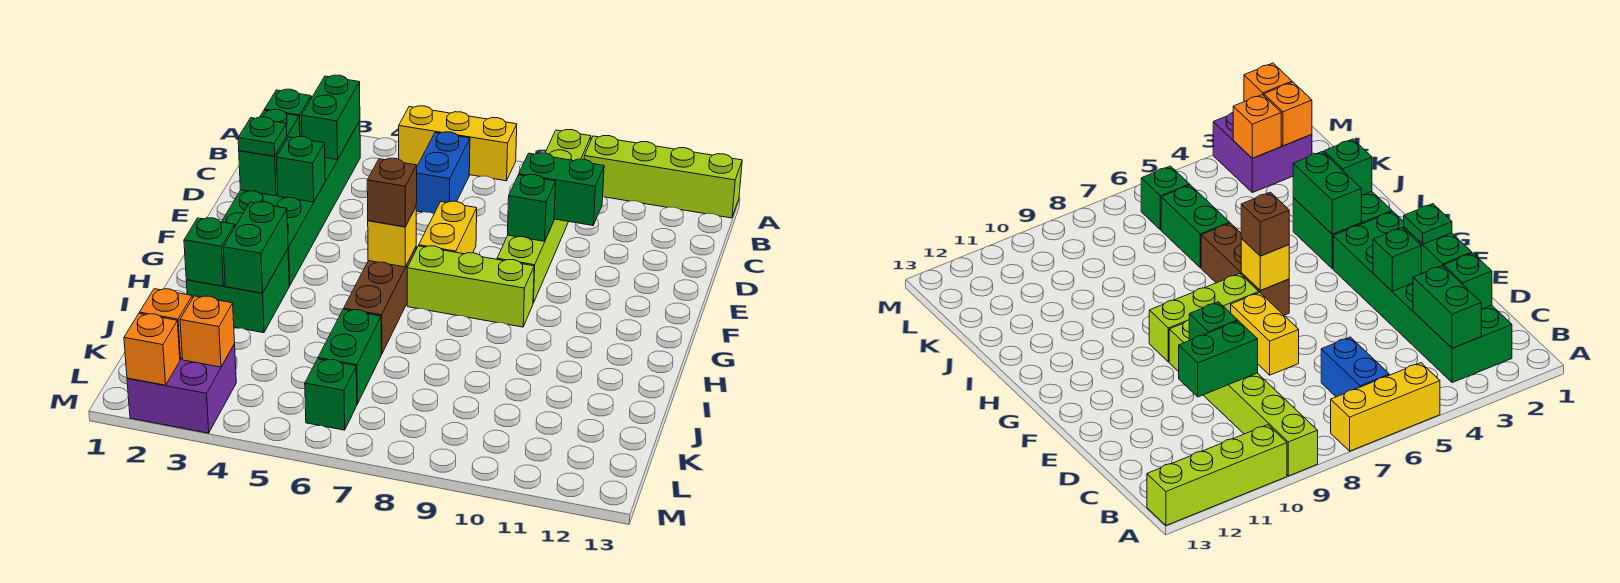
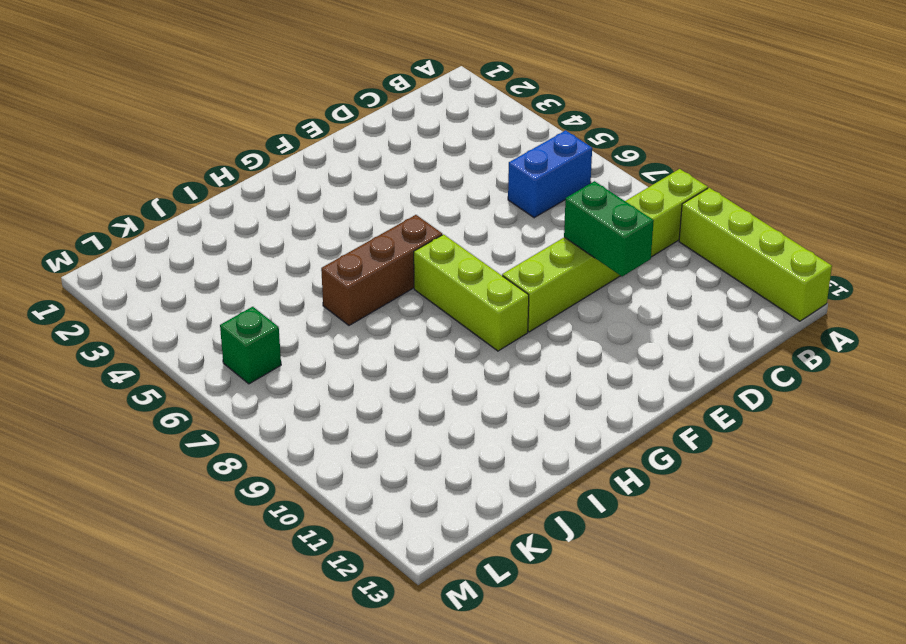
none -> yellow 1x3 brick [399,106,517,181]
none -> green 2x6 brick [222,121,360,286]
none -> yellow 1x2 brick [419,201,477,254]

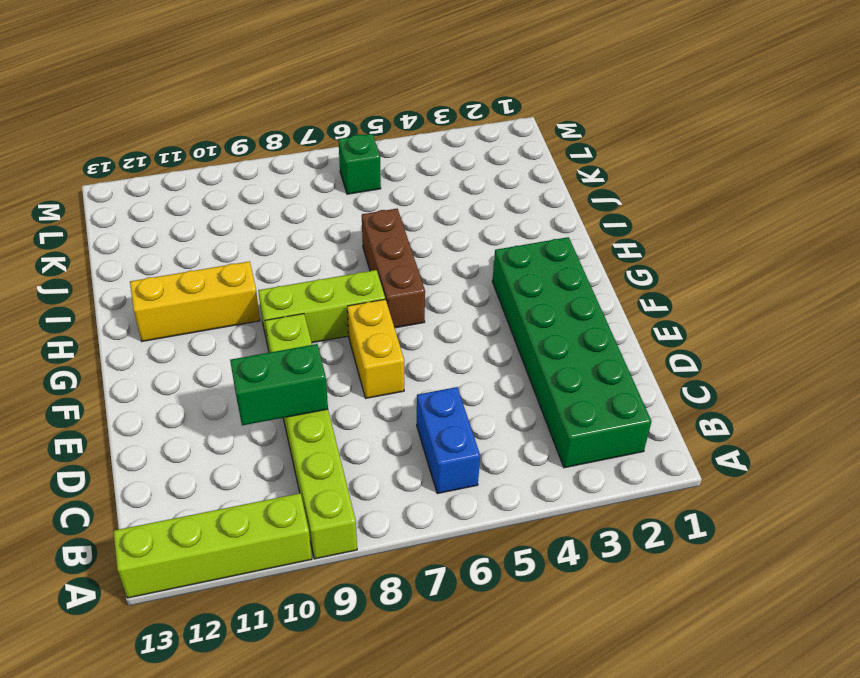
yellow 1x3 brick [130,261,260,341] -> yellow 1x3 brick moved to [399,106,517,181]
none -> green 2x2 brick [186,249,289,333]
none -> green 1x2 brick [318,309,381,404]
none -> purple 2x2 brick [127,344,236,433]

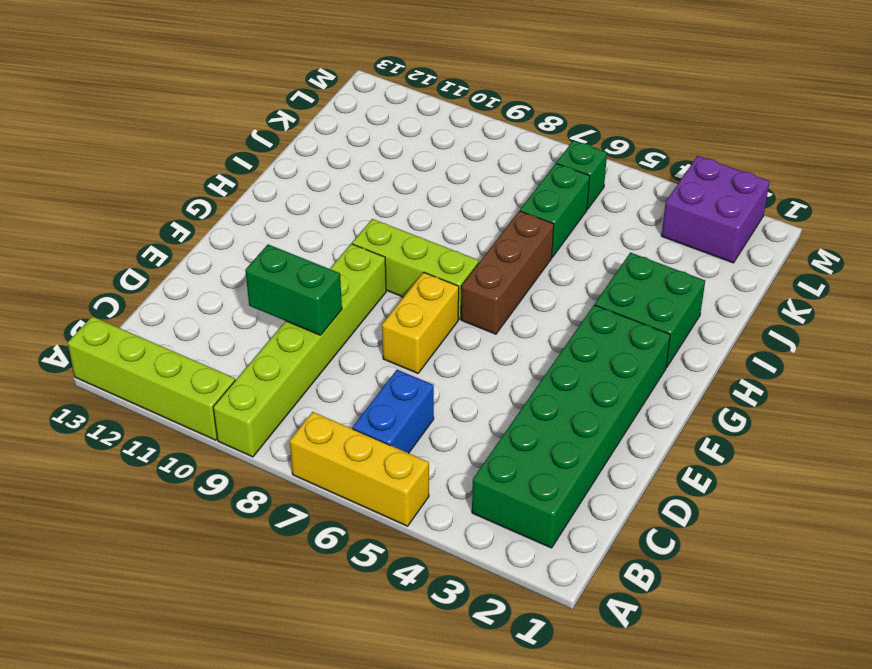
none -> green 1x2 brick [301,75,360,160]
none -> green 1x1 brick [264,89,311,137]
none -> green 1x2 brick [239,110,300,196]

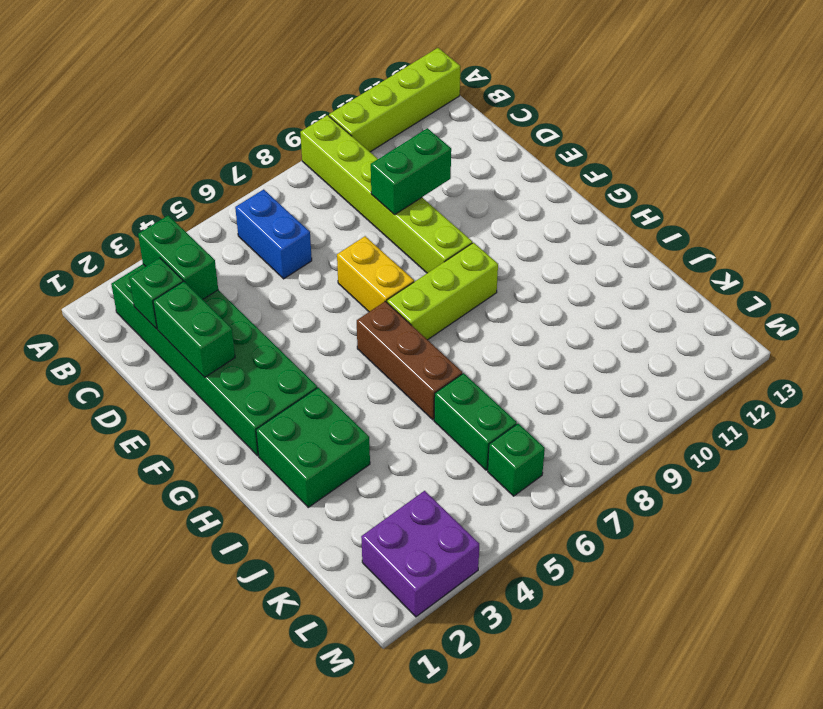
none -> yellow 1x3 brick [399,106,517,181]
none -> green 1x1 brick [277,137,325,202]
none -> green 1x1 brick [508,175,556,241]

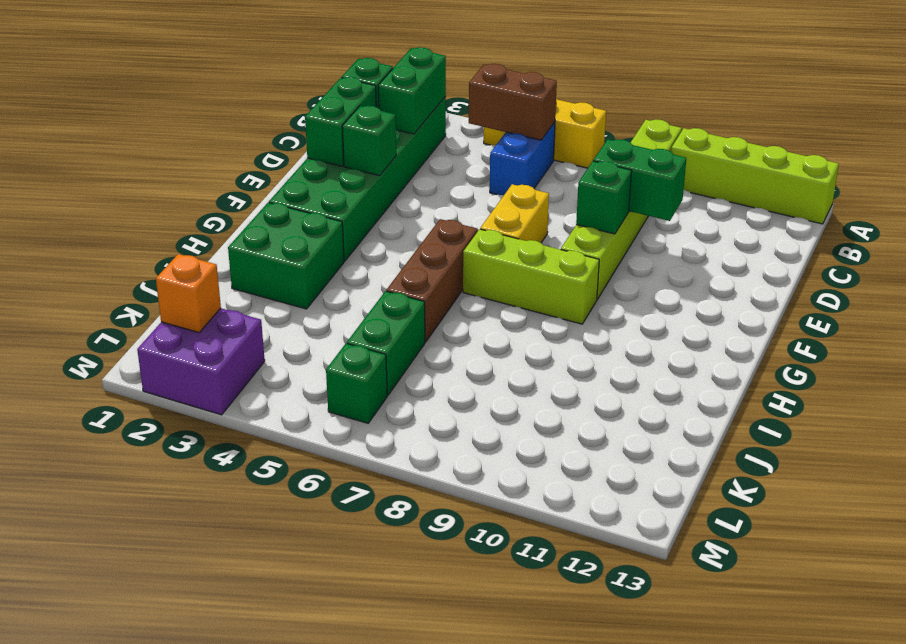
brown 1x2 brick [469,64,557,140] -> none
none -> yellow 1x1 brick [368,207,416,267]
none -> green 1x2 brick [223,202,288,293]
none -> green 1x1 brick [184,218,235,286]

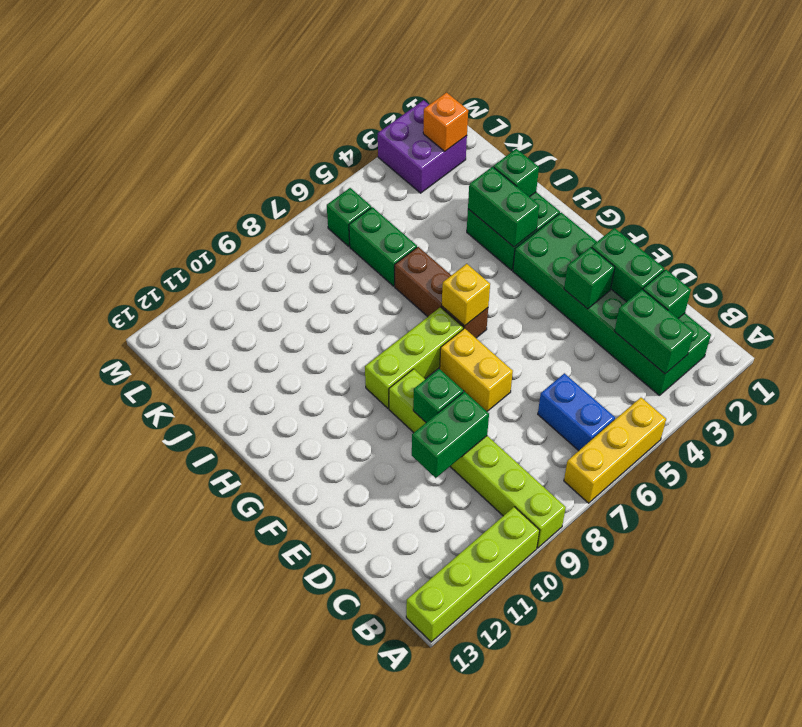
none -> orange 1x1 brick [180,296,235,367]
none -> orange 1x1 brick [124,313,180,385]
none -> green 1x1 plate [238,117,287,156]

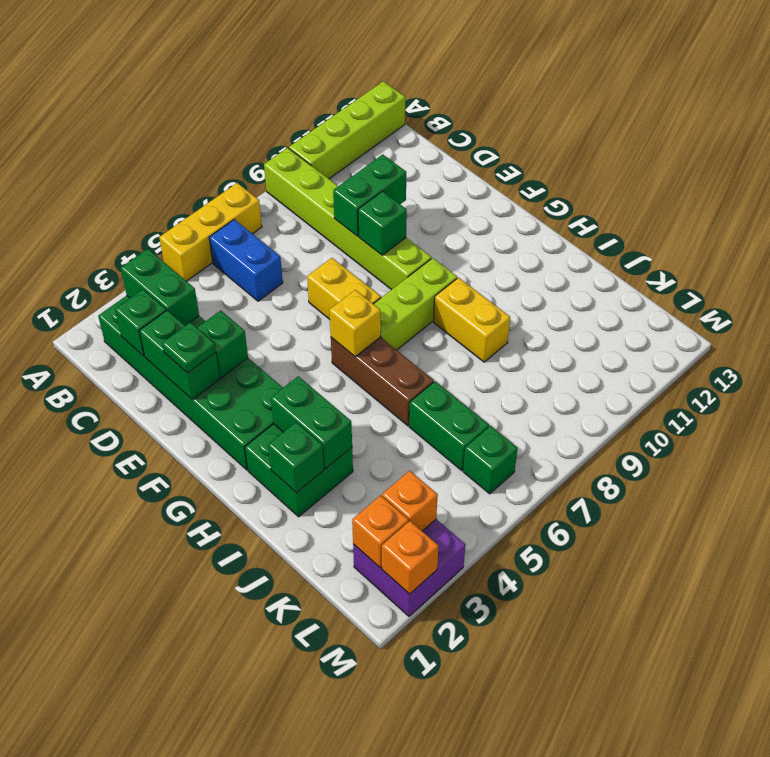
yellow 1x2 brick [434,278,510,362] -> none
none -> brown 1x1 brick [367,158,417,227]

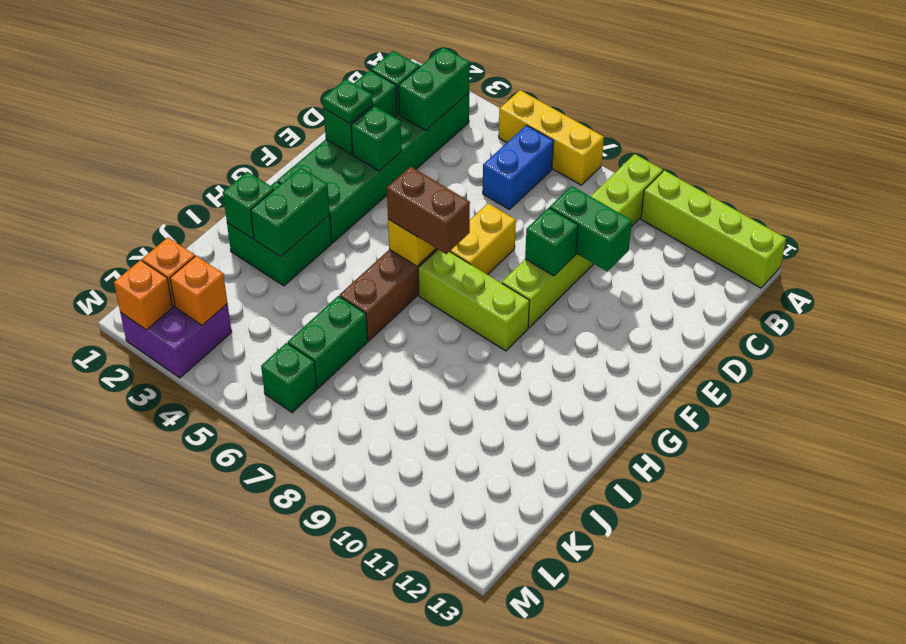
brown 1x2 brick [387,167,470,254] -> brown 1x1 brick [367,158,417,227]

